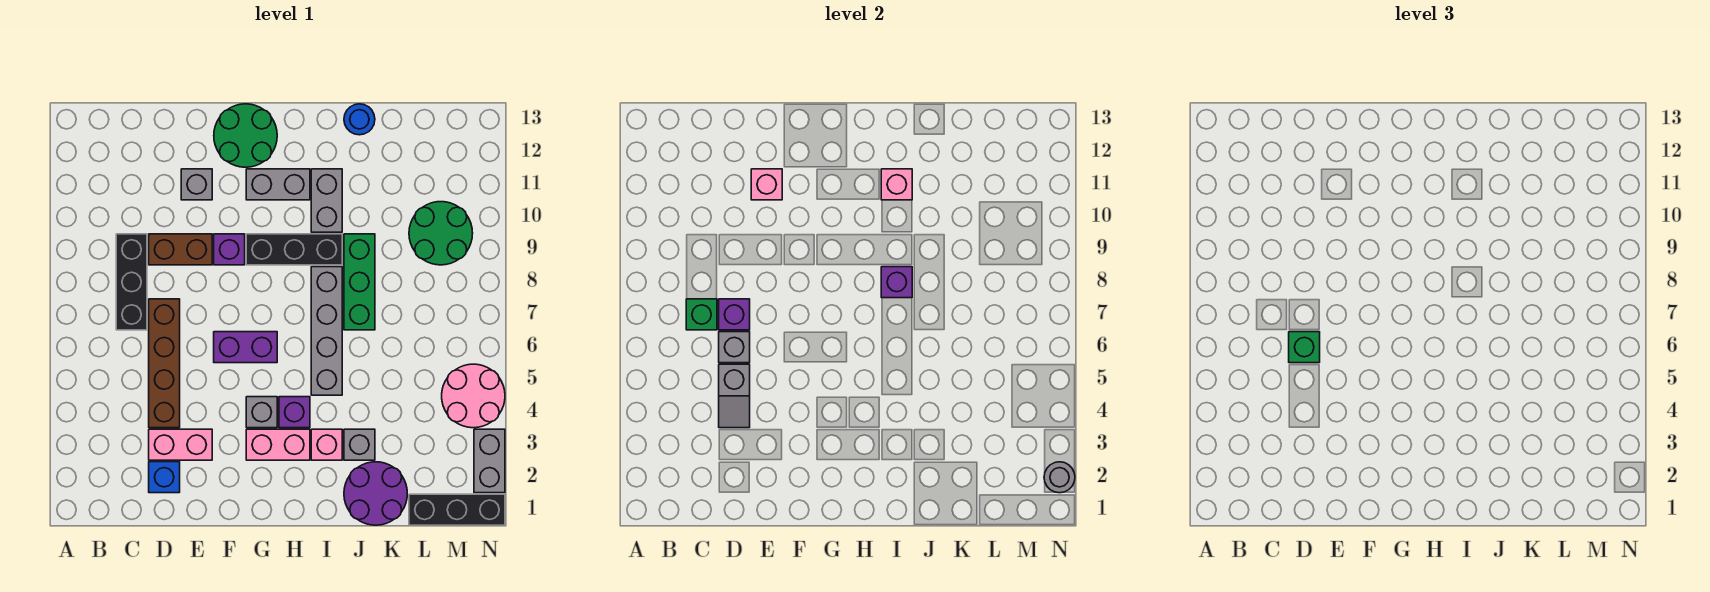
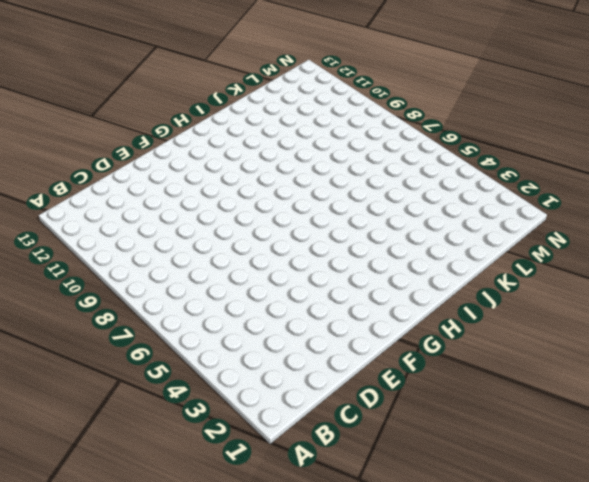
none -> black 1x3 brick [116,234,147,330]
none -> blue 1x1 brick [149,462,180,493]
none -> pink 1x2 brick [149,429,212,460]
none -> brown 1x4 brick [149,299,180,428]

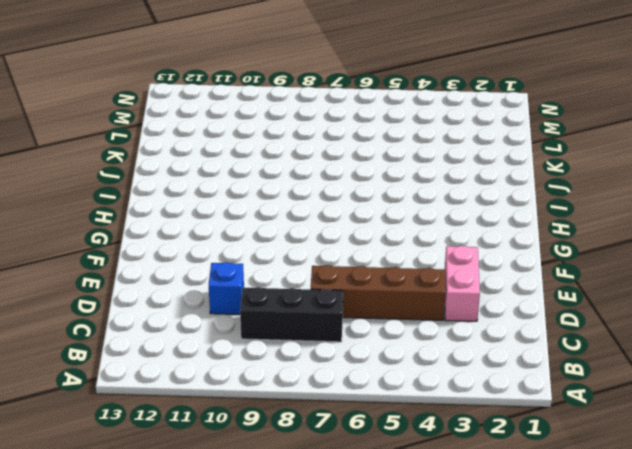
blue 1x1 brick [209,262,244,315] -> blue 1x1 brick moved to [149,462,180,493]
none -> brown 1x2 brick [149,234,212,265]
none -> grey 1x1 brick [181,169,212,200]
none -> purple 1x2 brick [214,332,277,363]
none -> purple 1x1 brick [214,234,245,265]

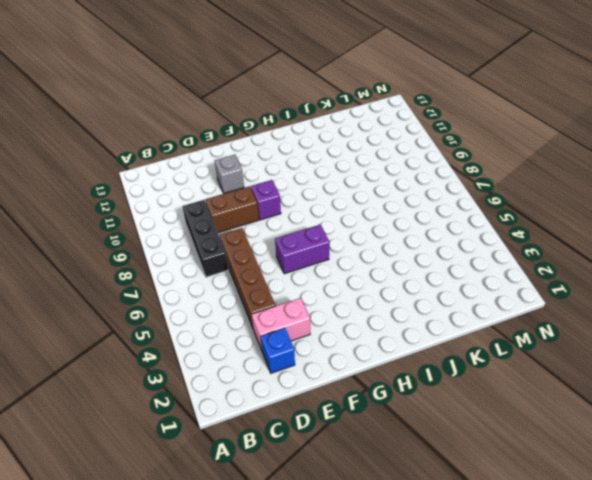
none -> green 2x2 round brick [214,104,277,167]
none -> pink 1x2 brick [246,429,310,460]
none -> grey 1x1 brick [246,397,277,428]
none -> black 1x3 brick [246,234,342,265]

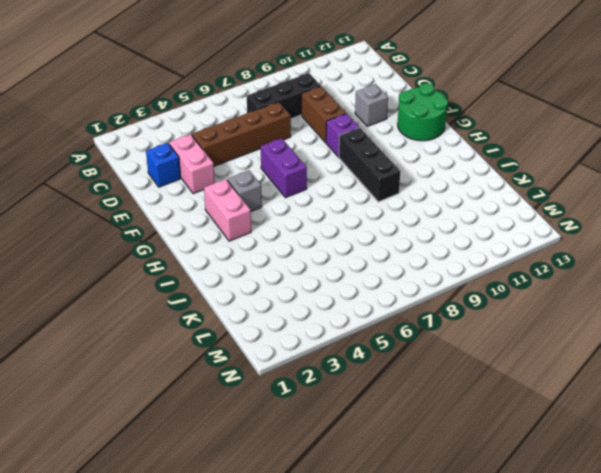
none -> grey 1x2 brick [246,169,310,200]
none -> purple 1x1 brick [279,397,310,428]
none -> pink 1x1 brick [311,429,342,460]
none -> grey 1x4 brick [311,267,342,395]

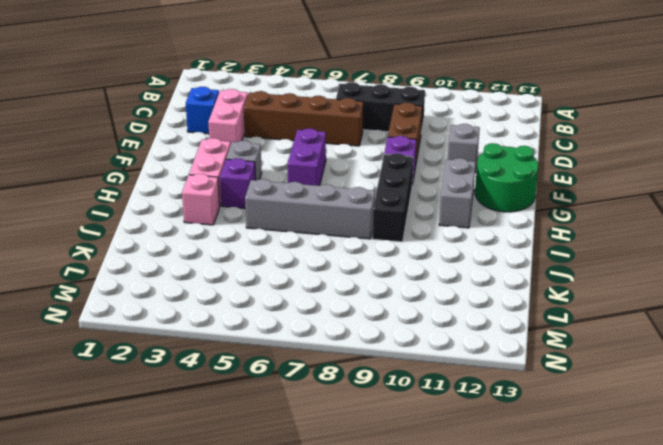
none -> grey 1x2 brick [311,169,342,232]
none -> purple 2x2 round brick [344,462,407,525]
none -> grey 1x1 brick [344,429,375,460]
none -> green 1x3 brick [344,234,375,330]

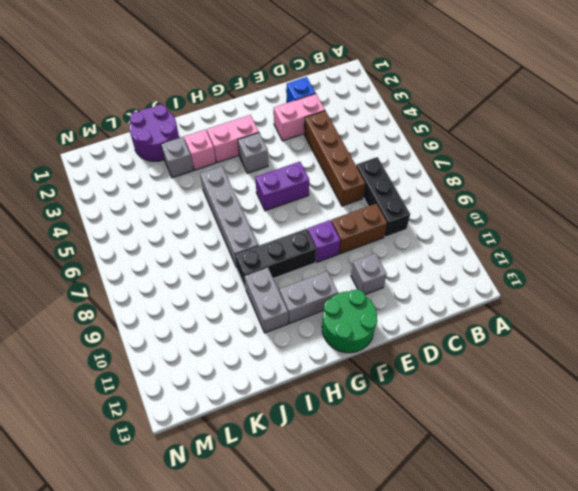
none -> purple 1x1 brick [279,397,310,428]
none -> green 1x3 brick [344,234,375,330]
none -> blue 1x1 round brick [344,104,375,135]
none -> black 1x3 brick [409,494,505,525]

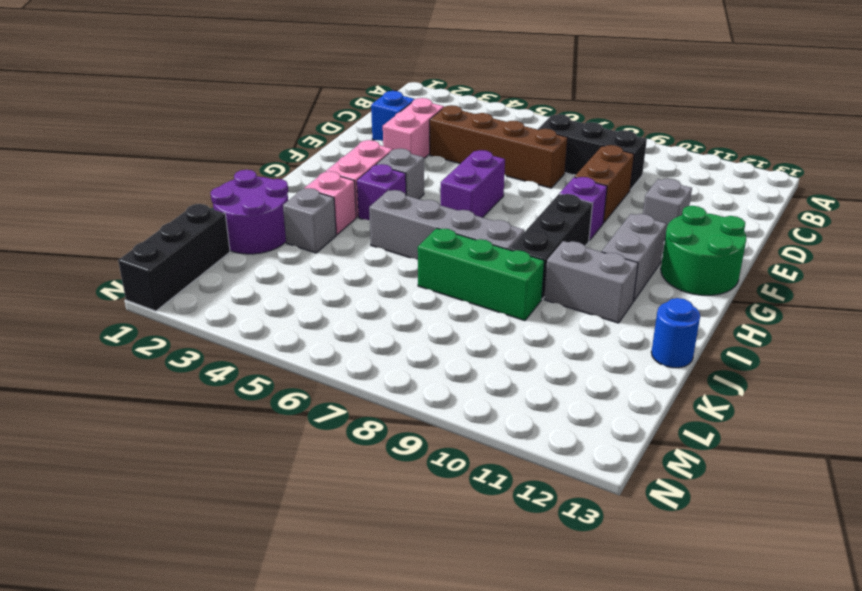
none -> green 2x2 round brick [409,202,473,265]
none -> pink 2x2 round brick [442,364,505,428]
none -> grey 1x2 brick [474,429,505,493]
none -> green 1x1 brick [686,299,717,330]

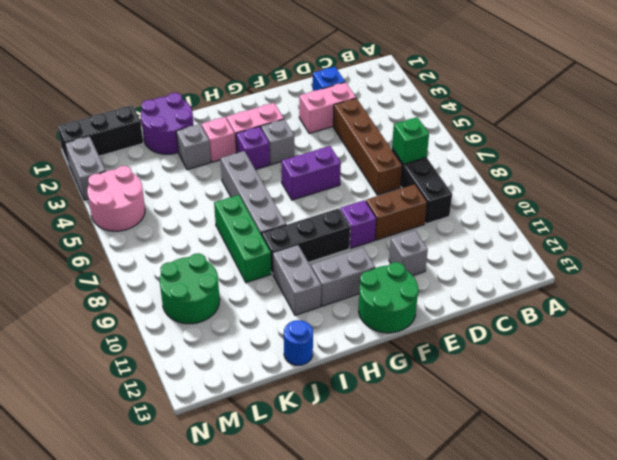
none -> grey 1x2 slope [719,364,750,428]
none -> grey 1x1 brick [719,332,750,363]
none -> purple 1x1 brick [719,299,750,330]
none -> pink 1x1 brick [751,169,782,200]

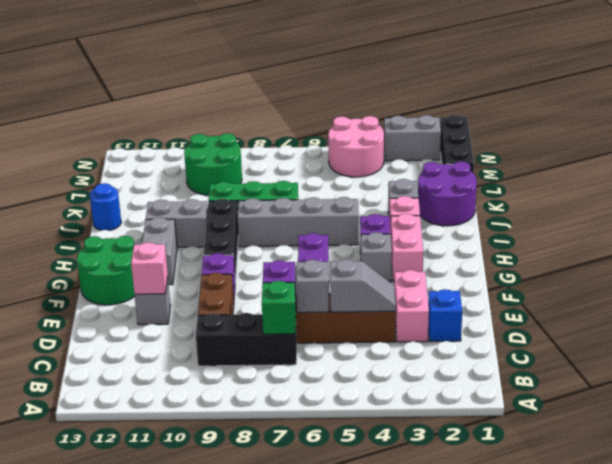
none -> purple 1x1 brick [881,267,912,298]
none -> pink 1x1 brick [881,169,912,200]
none -> grey 1x1 round brick [1044,462,1075,493]
none -> green 1x1 brick [1289,332,1320,363]

